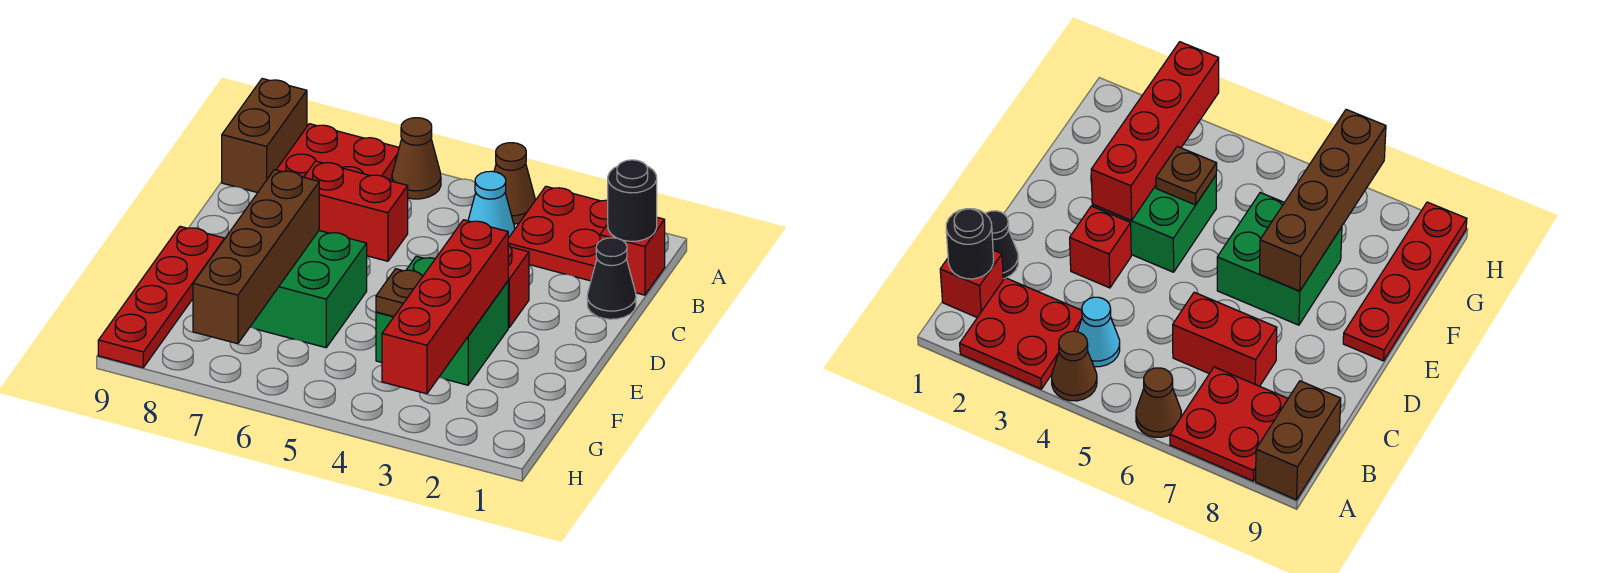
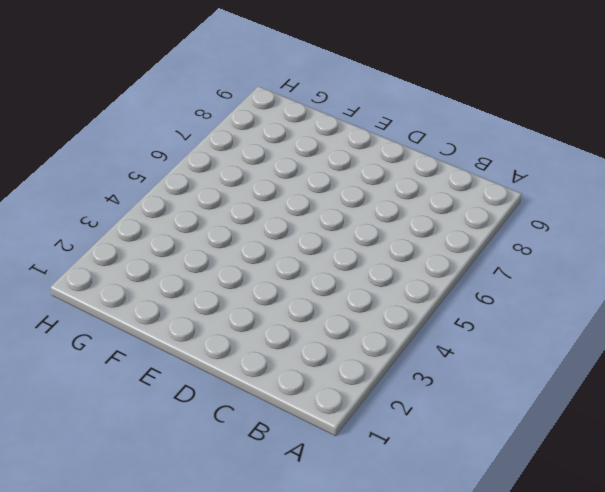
none -> red 2x2 plate [508,186,608,281]
none -> brown 1x1 cone [494,143,535,224]
none -> brown 1x1 cone [392,118,441,199]

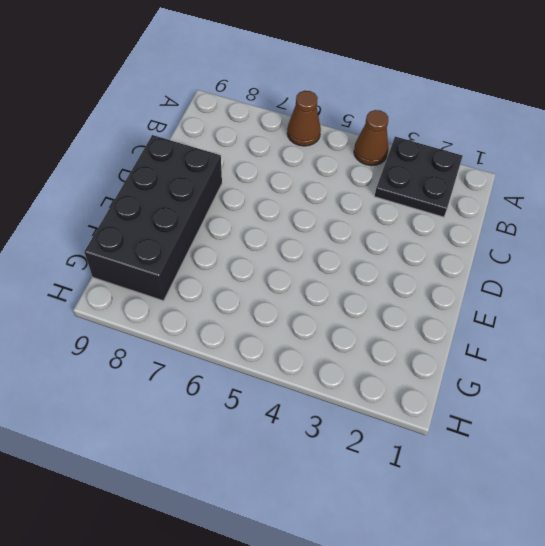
black 2x2 plate [374,137,463,217] -> red 2x2 plate [508,186,608,281]
black 2x4 brick [84,135,222,301] -> red 1x4 plate [98,226,225,368]
none -> red 2x2 plate [276,124,399,181]
none -> brown 1x2 brick [222,79,307,193]
none -> red 1x1 brick [600,217,665,295]

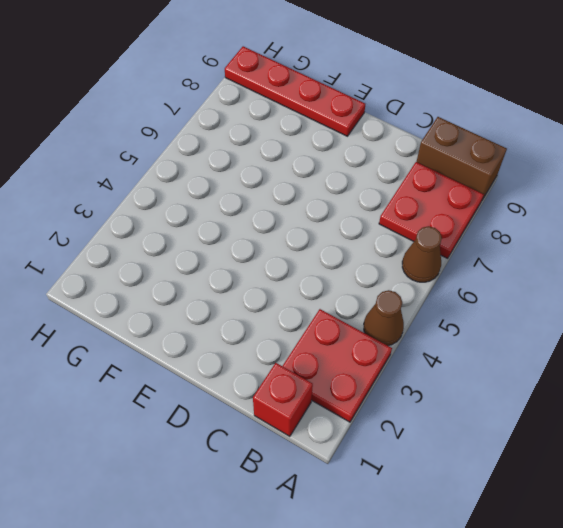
none -> cyan 1x1 cone [468,171,515,238]
none -> black 1x1 cone [587,238,636,319]
none -> red 1x2 brick [304,161,408,261]

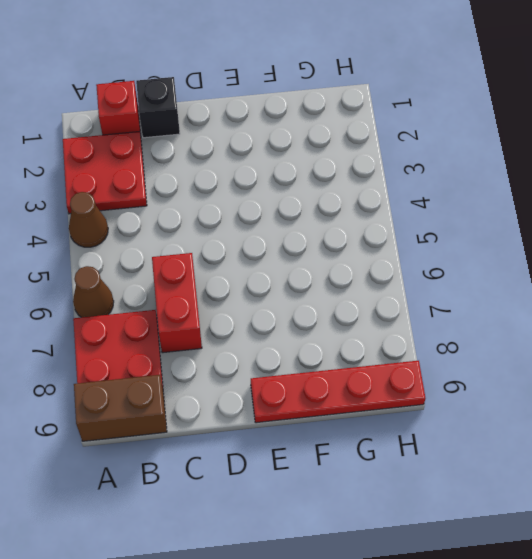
black 1x1 brick [136,77,180,138] -> black 1x1 cone [587,238,636,319]
none -> cyan 1x1 cone [468,171,515,238]
none -> red 1x1 brick [508,245,529,328]
none -> green 2x2 brick [376,256,508,385]

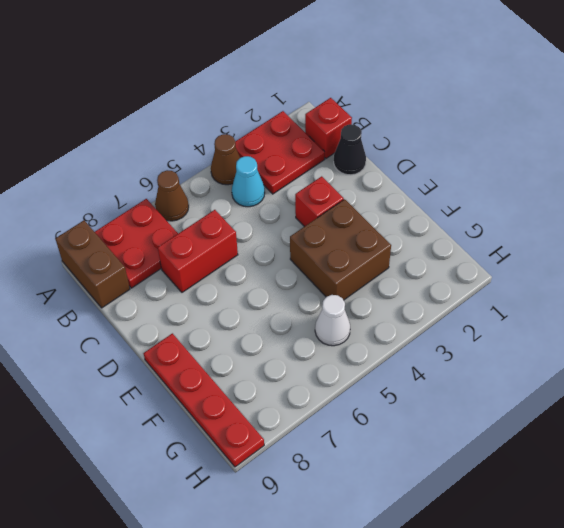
brown 2x2 brick [290,199,391,300] -> green 2x2 brick [376,256,508,385]
white 1x1 cone [315,295,350,346] -> none
none -> green 2x2 brick [250,231,367,348]
none -> black 1x1 round brick [608,160,657,241]
none -> red 1x4 brick [382,220,508,394]

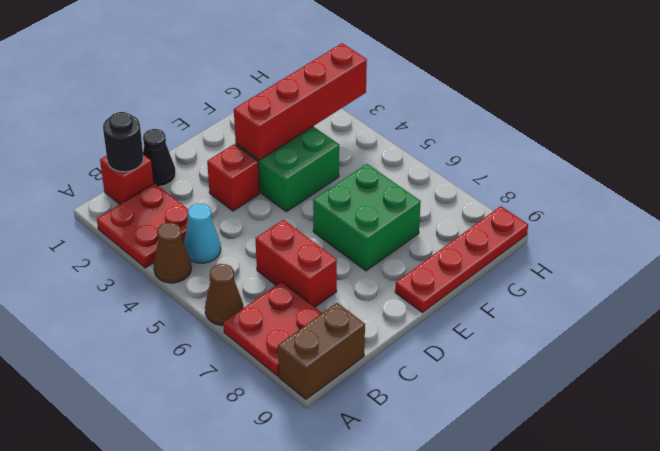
none -> brown 1x4 brick [193,170,319,344]
none -> brown 1x1 plate [376,269,423,317]

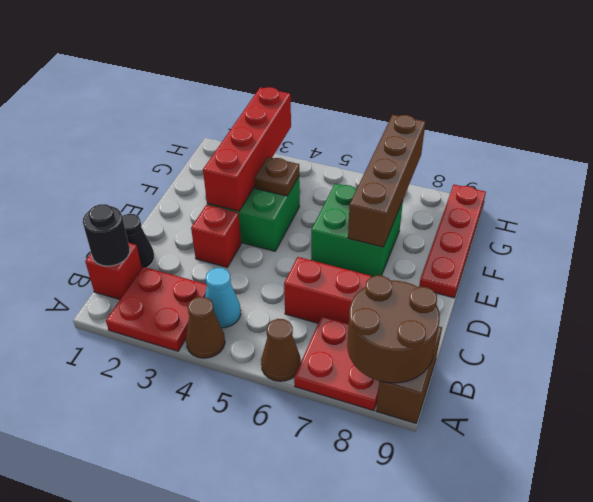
brown 2x2 round brick [347,275,440,383] -> none

